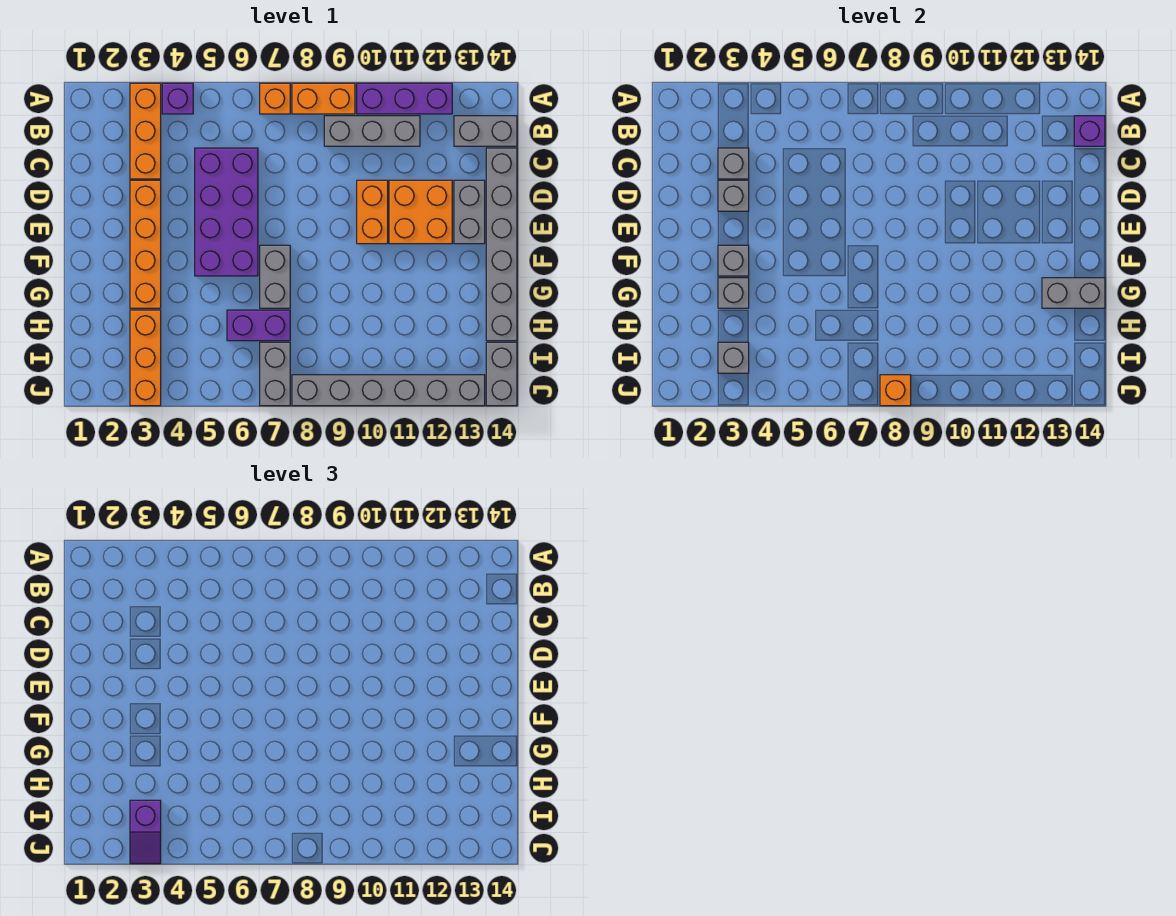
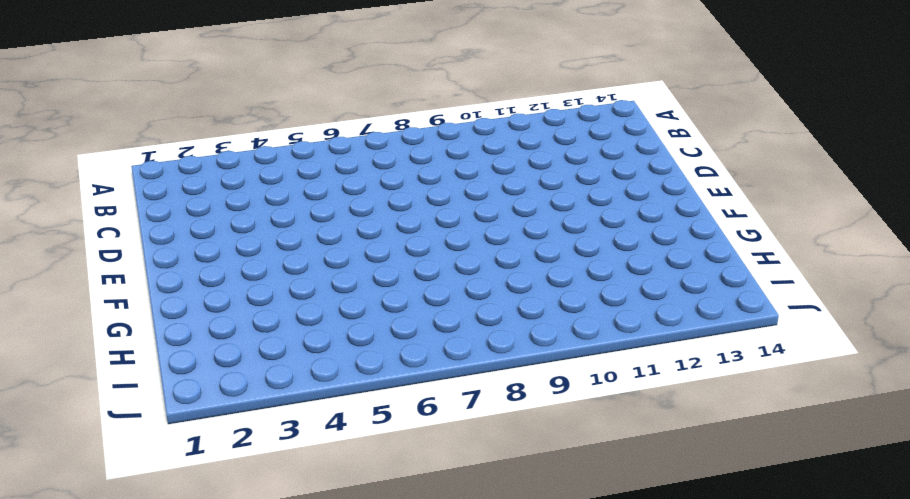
none -> orange 1x3 brick [130,83,161,179]
none -> purple 1x1 brick [162,83,193,114]
none -> orange 1x1 brick [260,83,290,114]

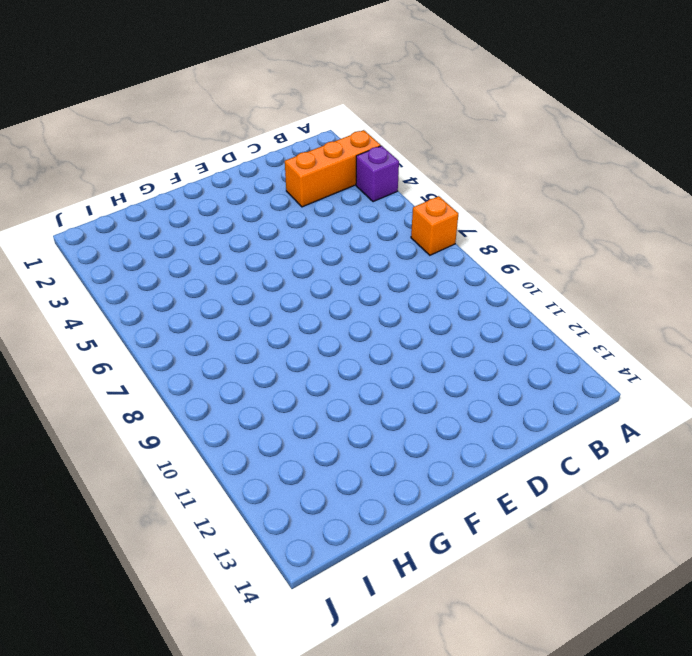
none -> orange 1x2 brick [292,83,355,114]
none -> purple 1x3 brick [357,83,452,114]
none -> grey 1x3 brick [324,116,420,146]

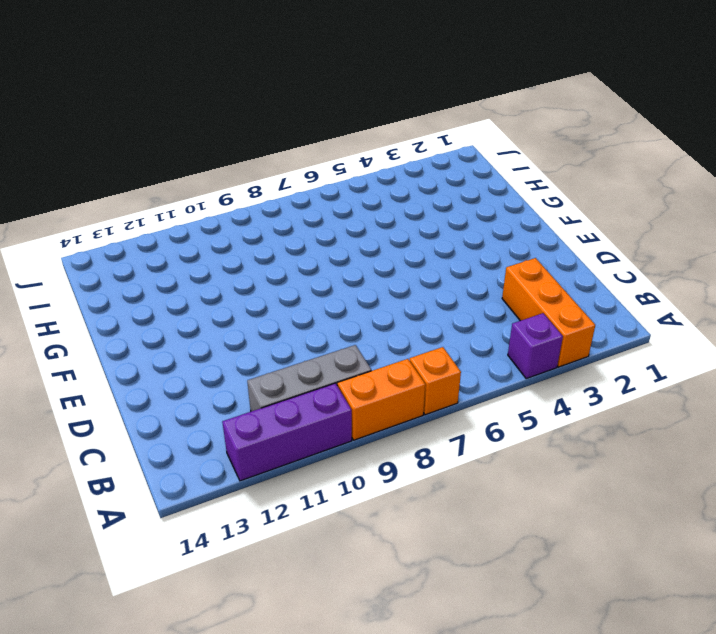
none -> grey 1x2 brick [454,116,517,146]
none -> purple 2x4 brick [195,148,258,276]
none -> grey 1x6 brick [486,148,517,341]

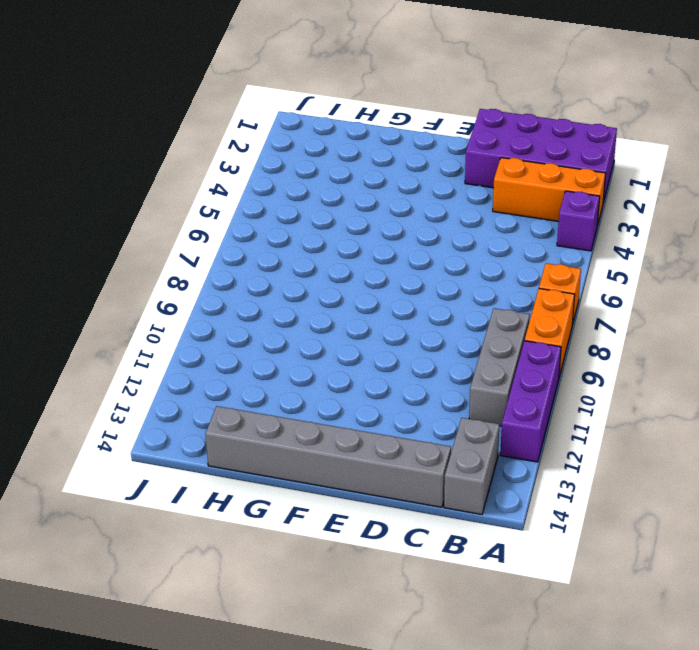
purple 2x4 brick [465,109,617,202] -> purple 2x4 brick moved to [195,148,258,276]
none -> orange 1x4 brick [130,180,161,308]
none -> orange 1x2 brick [357,180,388,244]
none -> orange 2x2 brick [389,180,452,244]

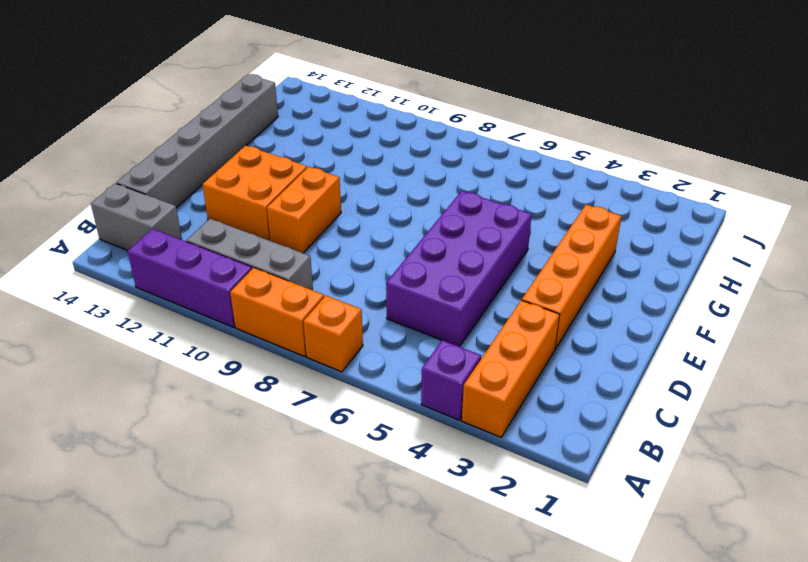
none -> grey 1x2 brick [454,180,485,244]
none -> grey 1x2 brick [260,245,290,308]
none -> orange 1x3 brick [130,310,161,406]

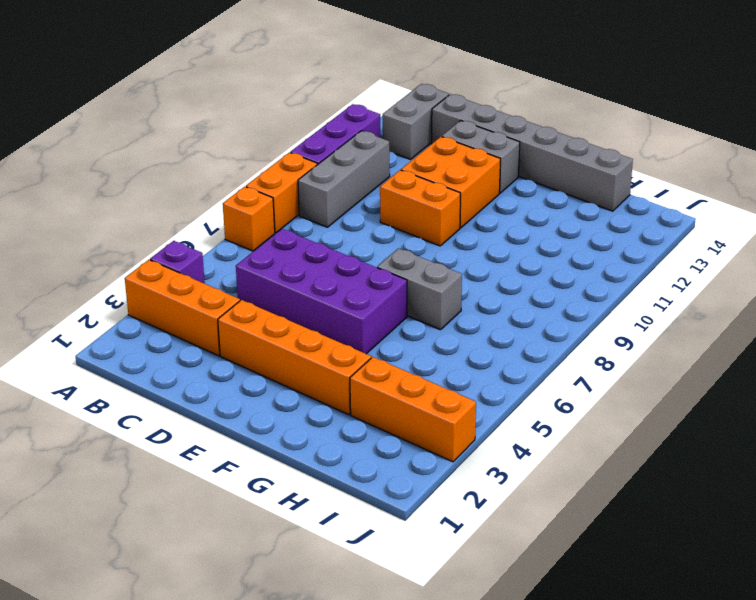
none -> purple 1x2 brick [227,310,290,341]
none -> grey 1x2 brick [260,342,290,406]
none -> grey 1x2 brick [486,342,517,406]

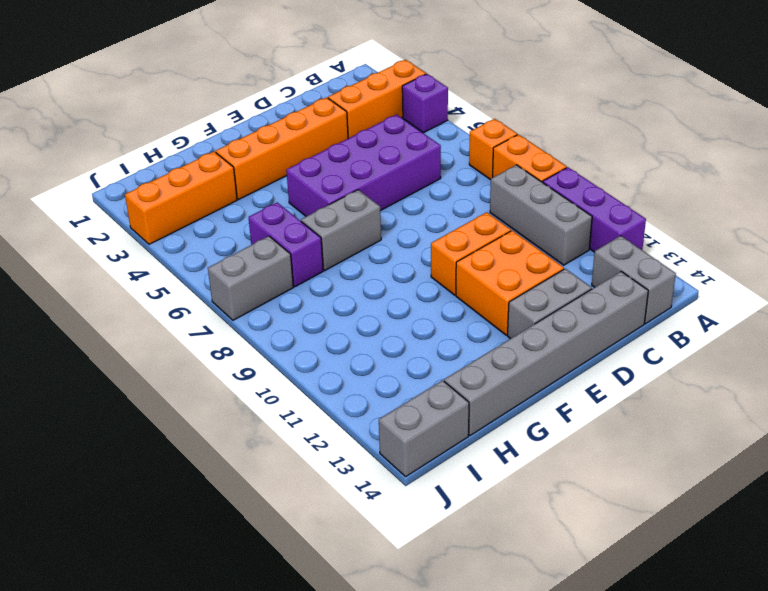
none -> grey 1x6 brick [292,375,485,406]
none -> purple 1x1 brick [1074,116,1105,146]
none -> grey 1x1 brick [718,148,749,179]

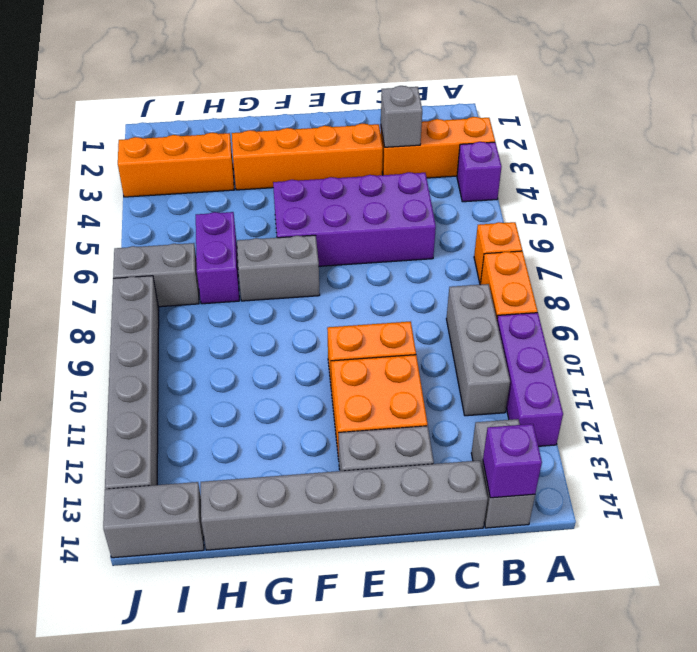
none -> grey 1x1 brick [718,180,749,211]
none -> grey 1x1 brick [718,245,749,276]
none -> grey 1x1 brick [718,278,749,308]

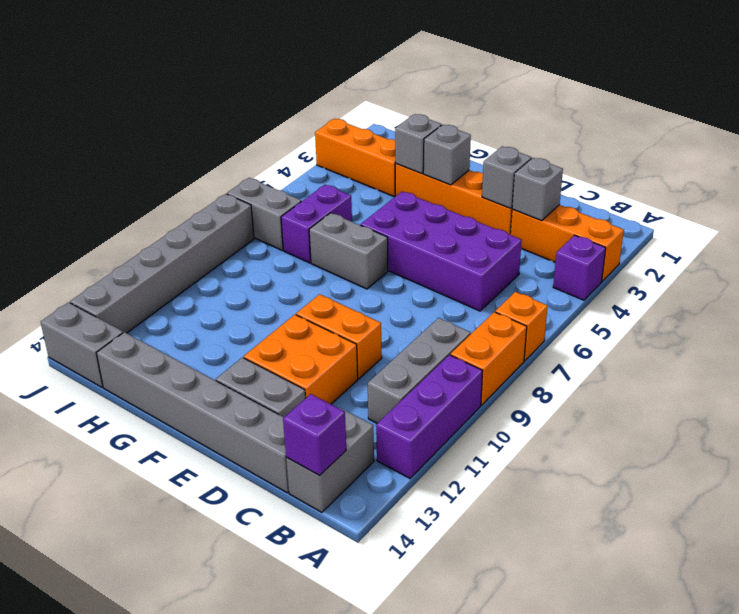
none -> grey 1x2 brick [1042,278,1105,308]
none -> grey 1x1 brick [718,342,749,373]
none -> orange 1x1 brick [880,375,911,406]

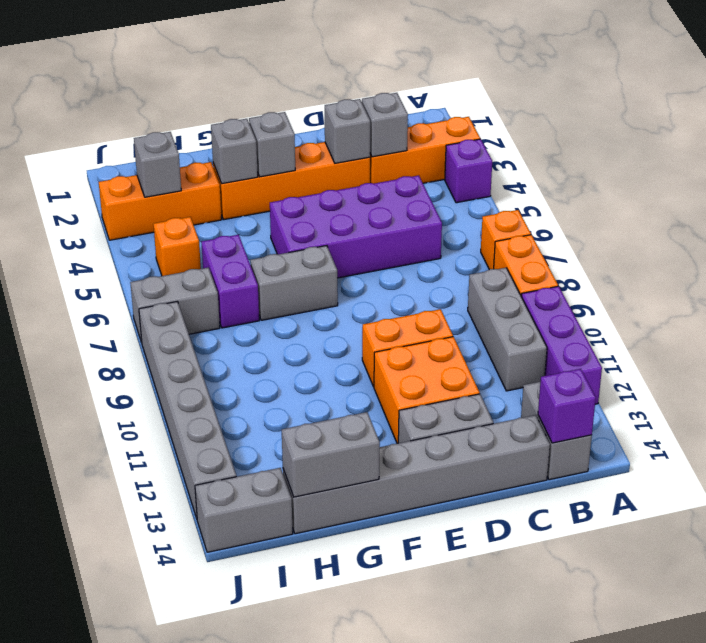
grey 1x2 brick [282,412,380,497] -> grey 1x2 brick turned to [1042,278,1105,308]
orange 1x1 brick [153,217,201,276] -> orange 1x1 brick moved to [880,375,911,406]
none -> purple 1x2 slope [130,800,161,864]

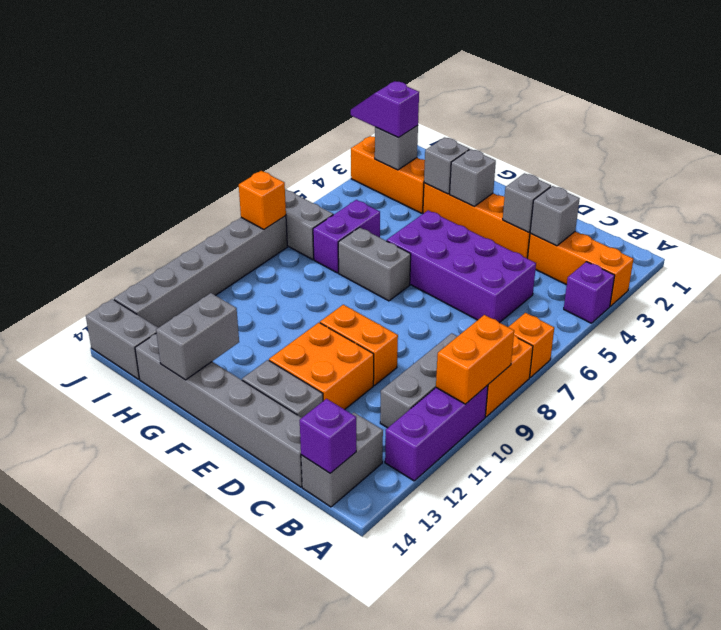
orange 1x2 brick [436,315,514,404] -> none

